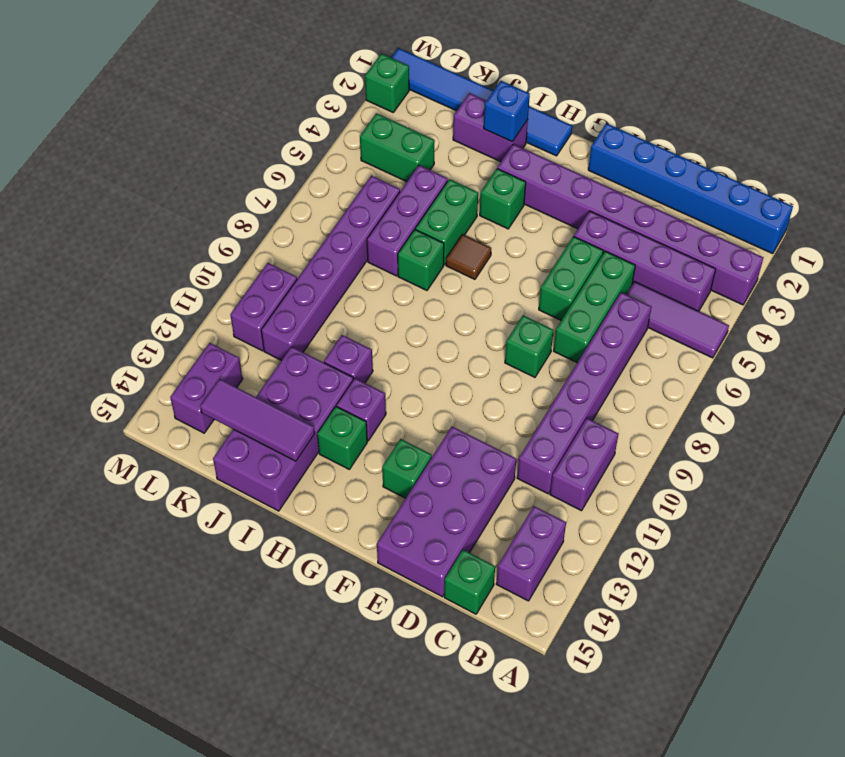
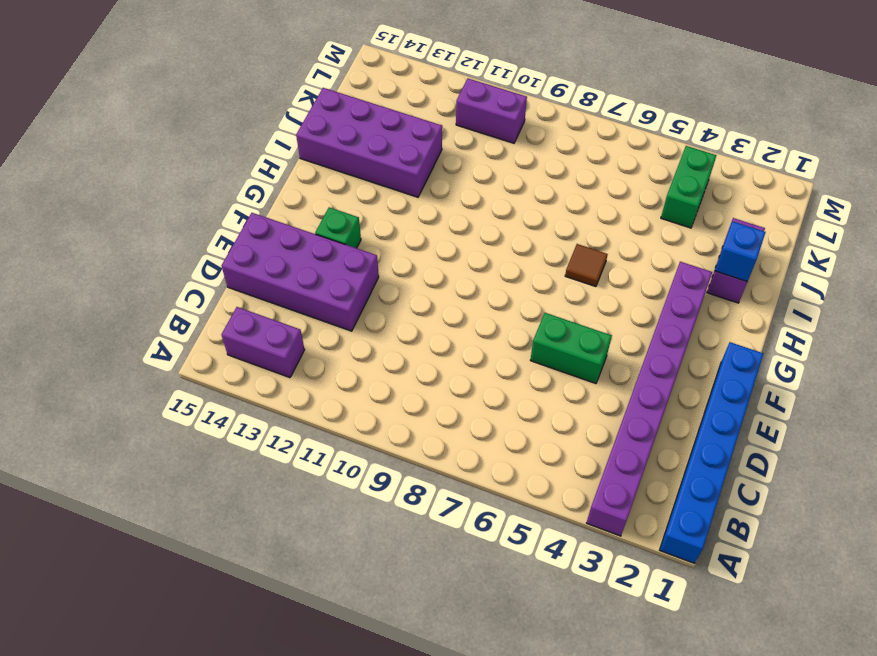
none -> purple 1x3 tile [626,282,729,358]
none -> purple 1x4 brick [574,211,716,311]
none -> purple 1x2 brick [550,418,619,511]
none -> purple 1x6 brick [517,292,652,494]

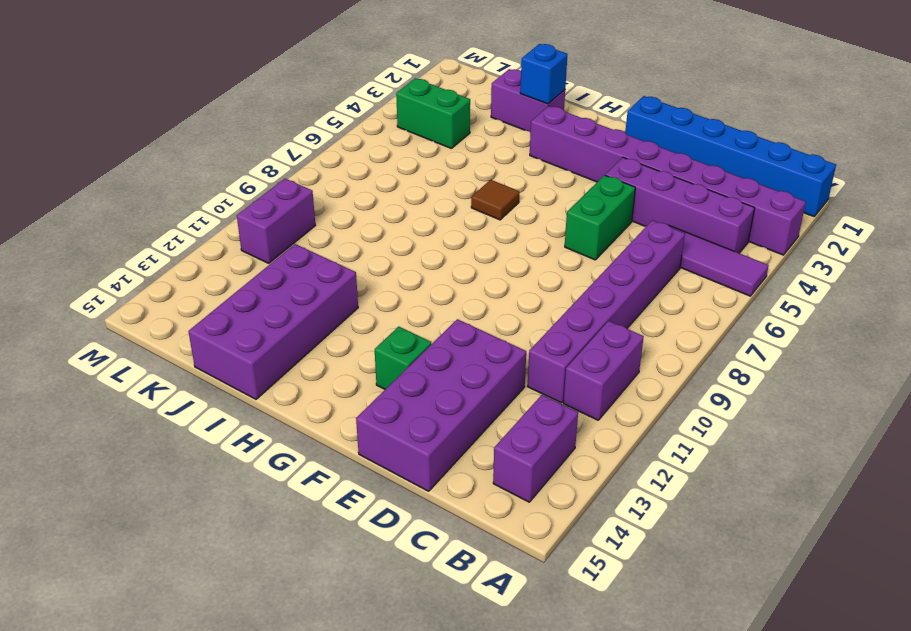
none -> green 1x1 brick [444,550,495,614]
none -> green 1x3 brick [554,251,635,363]
none -> green 1x1 brick [505,315,554,377]
none -> blue 1x6 tile [391,48,572,156]

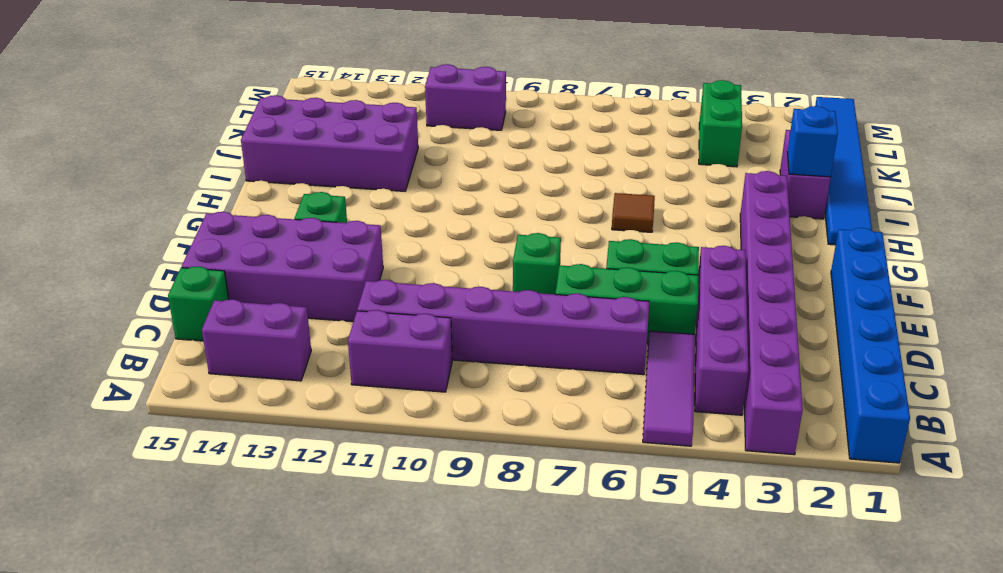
none -> green 1x1 brick [480,169,526,229]
none -> purple 1x1 brick [337,378,386,441]
none -> green 1x1 brick [317,406,367,469]
none -> green 1x2 brick [415,179,478,265]

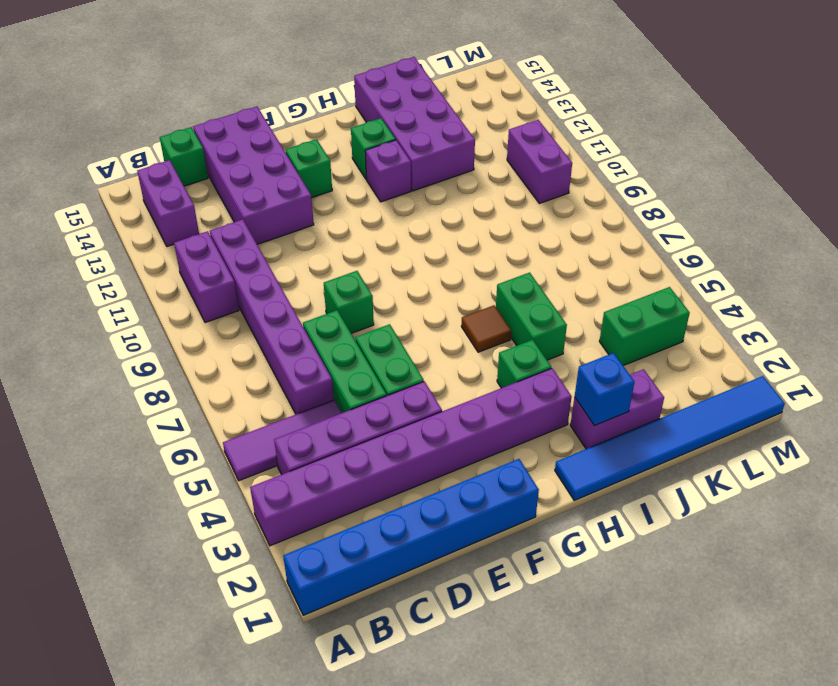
none -> green 1x1 brick [398,229,444,290]
none -> purple 1x1 brick [324,335,373,383]
none -> purple 1x3 brick [367,165,448,276]
none -> purple 1x6 brick [261,176,400,360]

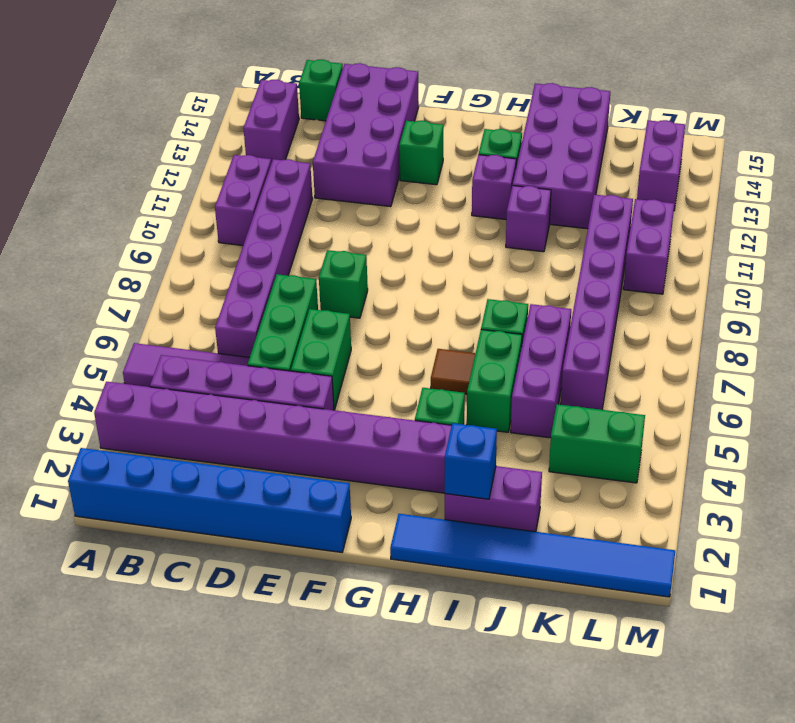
none -> green 1x1 brick [365,54,409,112]
none -> purple 1x3 tile [200,379,315,461]

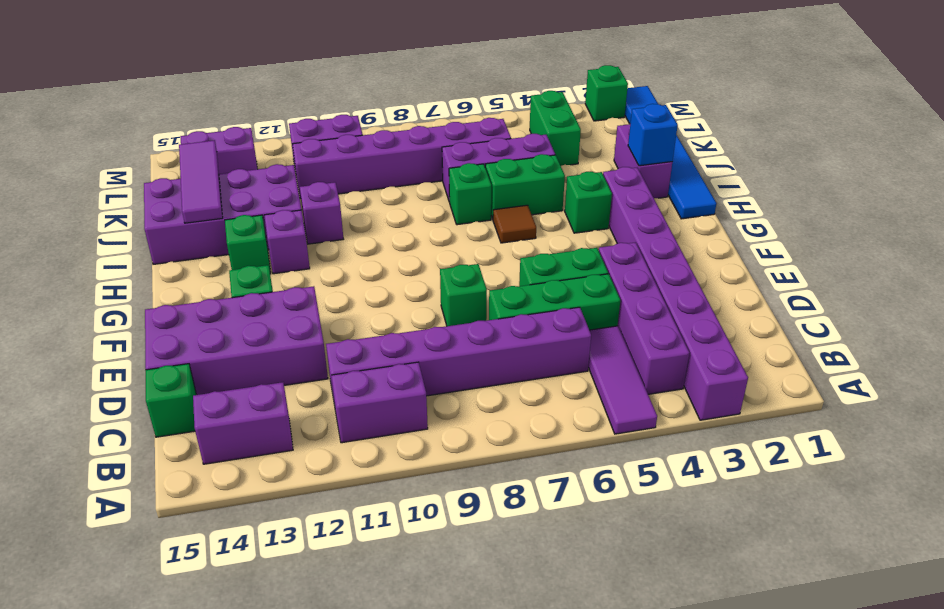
none -> blue 1x6 brick [588,123,793,254]

